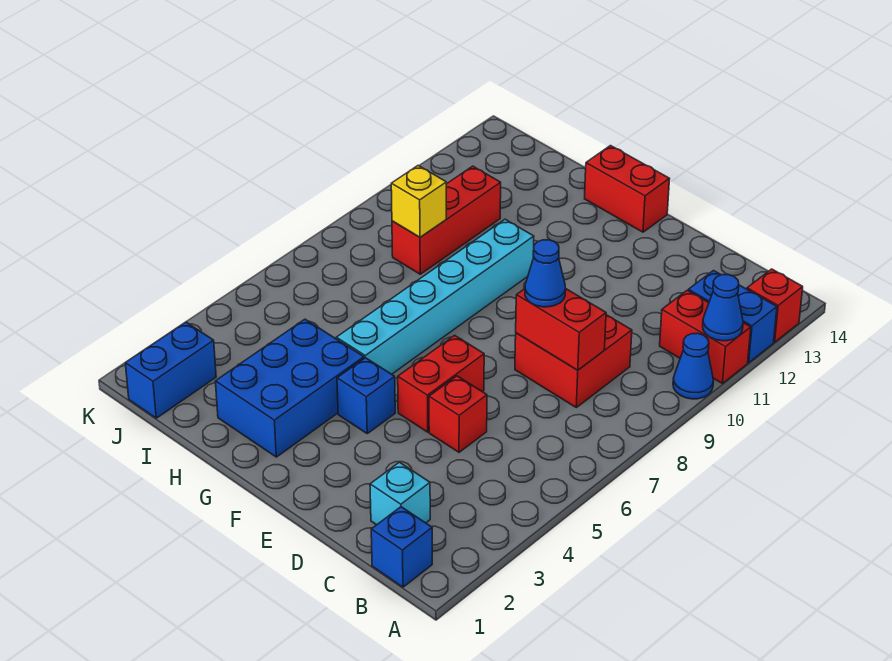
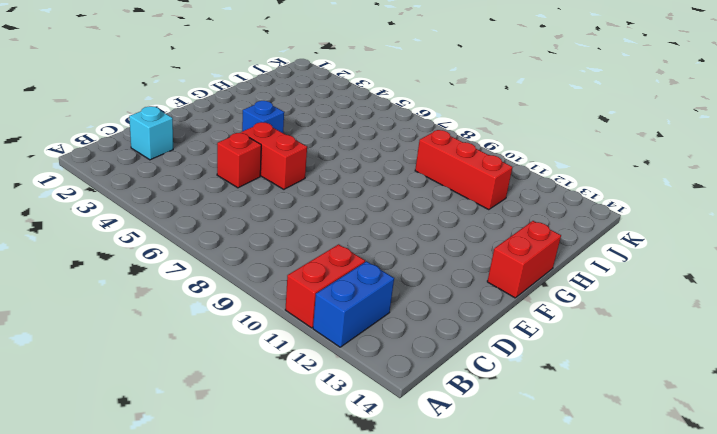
none -> blue 1x1 cone [673,333,713,399]
none -> red 1x1 brick [747,269,803,342]
none -> blue 1x1 brick [371,507,432,587]

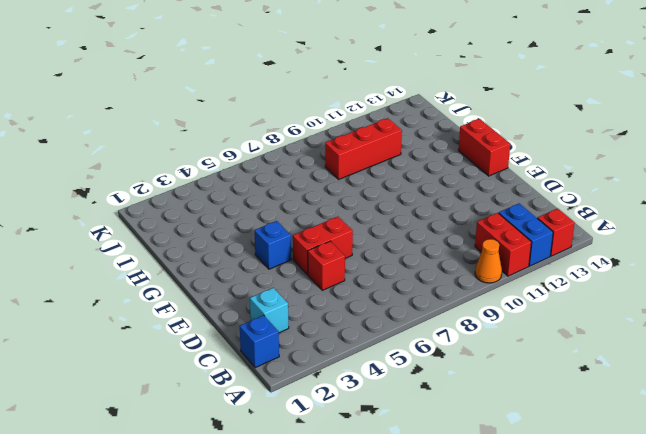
orange 1x1 cone [475,239,502,283] -> blue 1x1 cone [673,333,713,399]
none -> red 2x2 brick [515,315,632,407]
none -> blue 2x3 brick [215,319,364,457]
none -> cyan 1x6 brick [336,219,534,374]

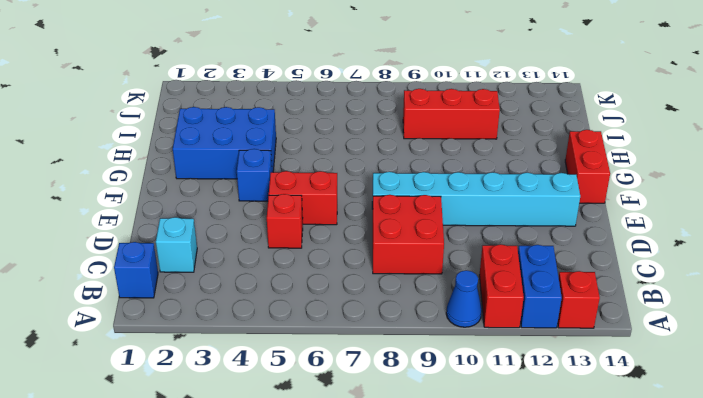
cyan 1x6 brick [372,172,580,226] -> cyan 1x6 brick moved to [336,219,534,374]
none -> blue 1x2 brick [125,322,216,418]
none -> blue 1x1 cone [703,275,743,341]
none -> red 1x2 brick [516,289,606,370]

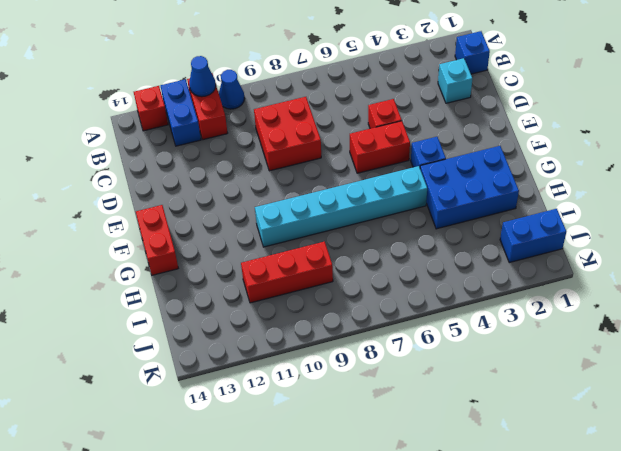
none -> red 1x2 brick [516,289,606,370]
none -> yellow 1x1 brick [391,166,446,237]
none -> blue 1x1 cone [525,240,566,307]

